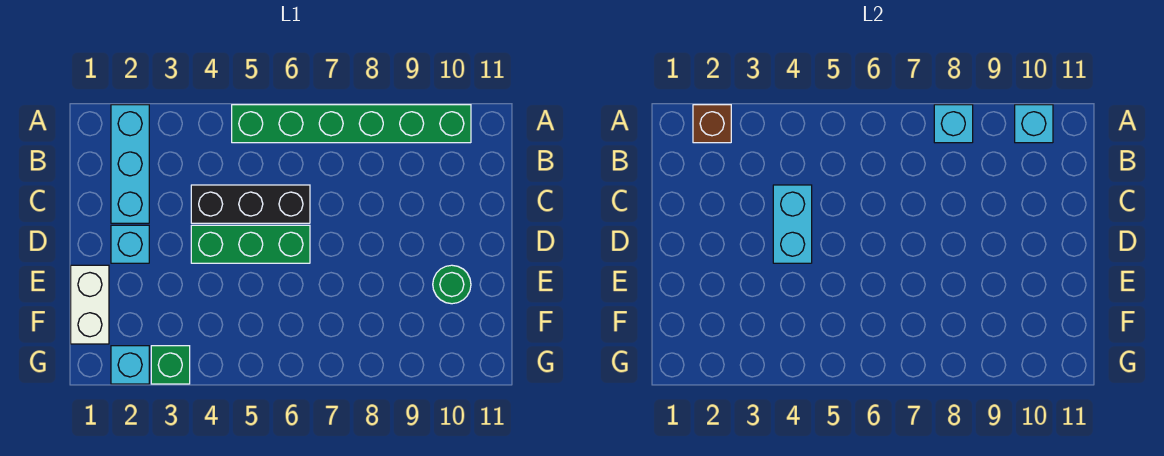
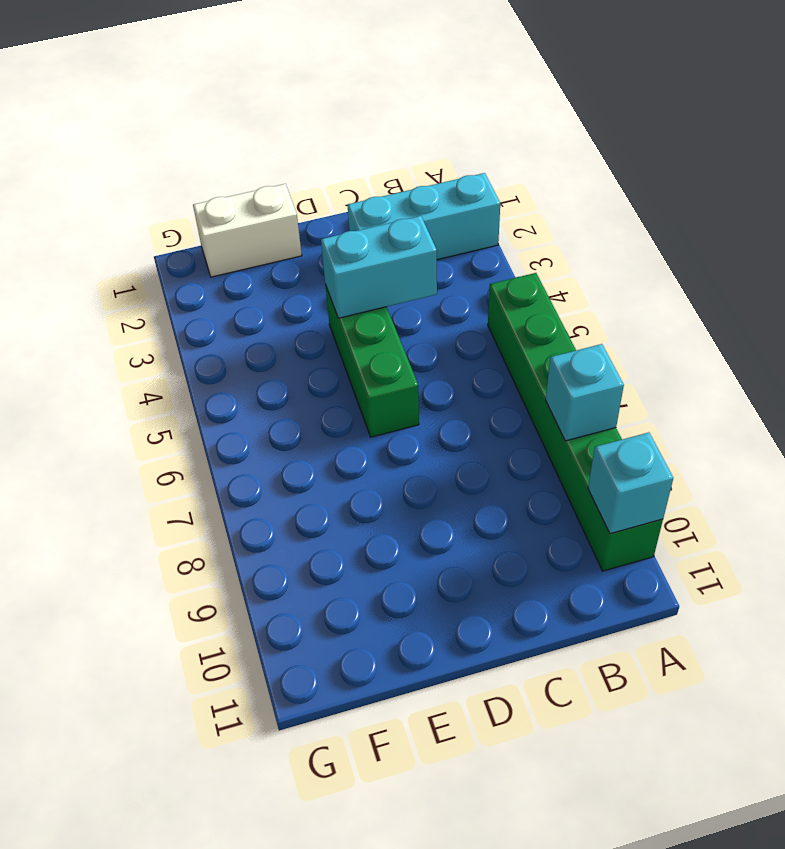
none -> black 1x3 brick [191,185,310,223]
none -> cyan 1x1 brick [111,225,149,263]
none -> green 1x1 round brick [433,265,471,304]

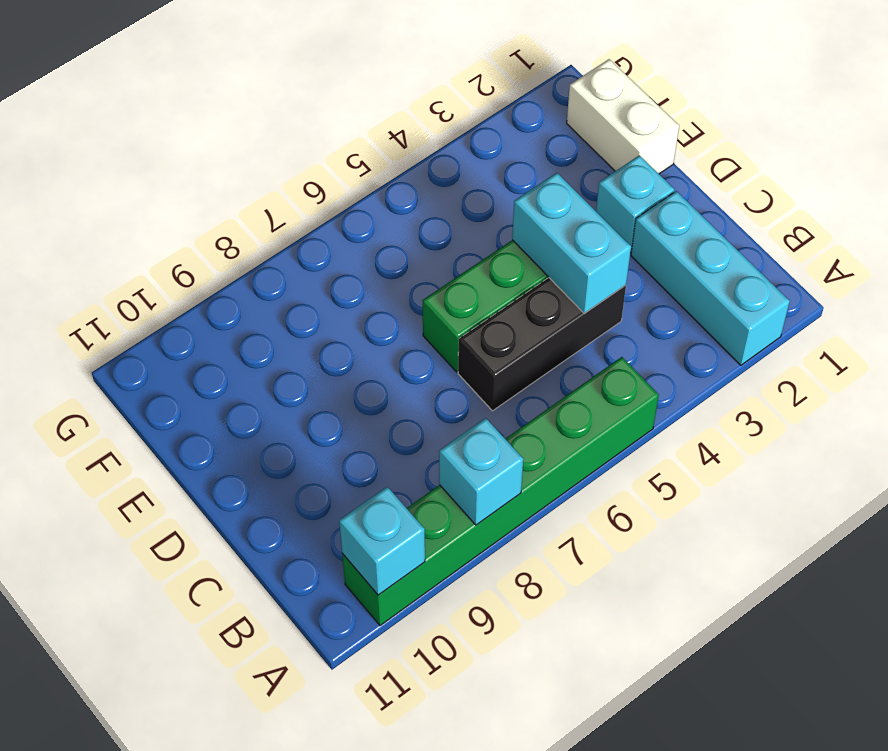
none -> green 1x1 round brick [433,265,471,304]
none -> cyan 1x1 brick [111,346,149,384]
none -> green 1x1 brick [151,346,190,384]

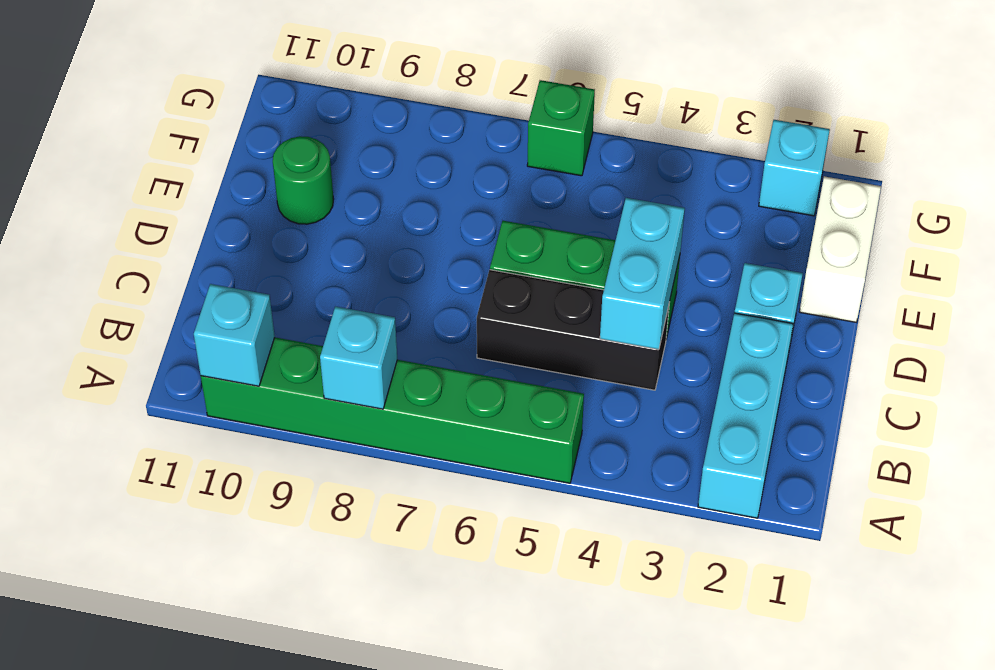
green 1x1 brick [527,80,595,176] -> green 1x1 brick moved to [151,346,190,384]
none -> brown 1x1 brick [693,105,731,143]

